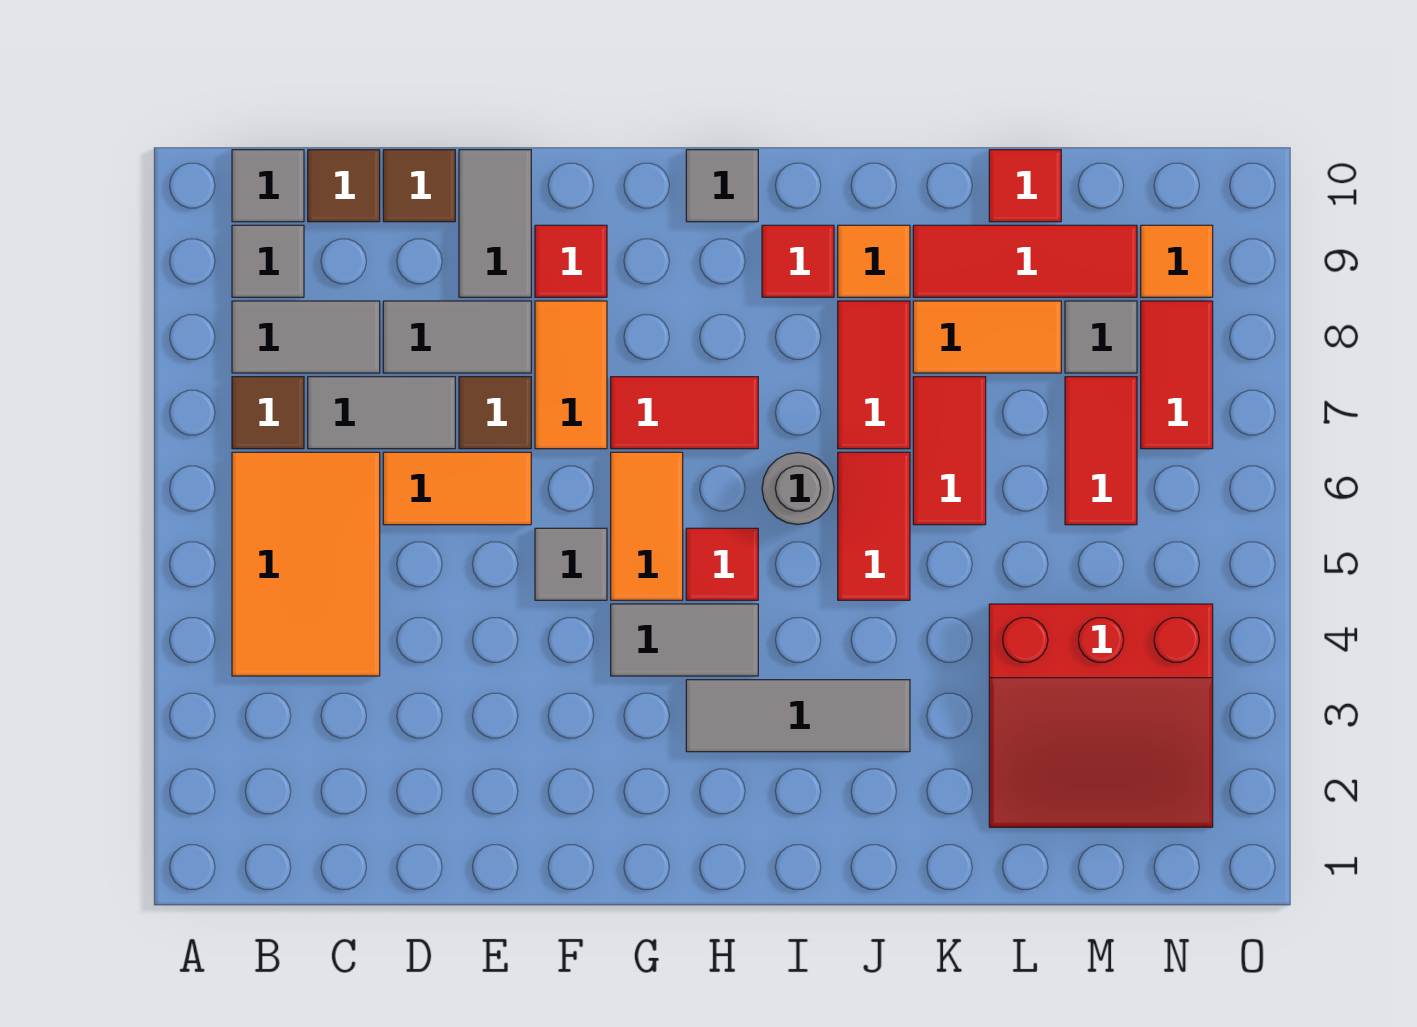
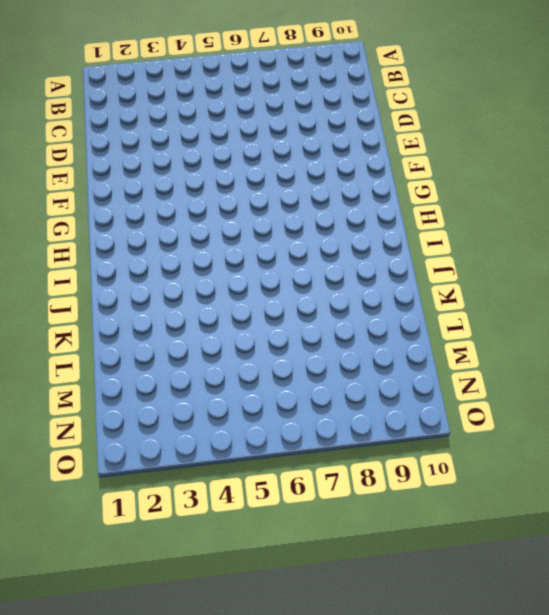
none -> orange 2x3 tile [232,452,380,676]
none -> brown 1x1 tile [232,377,304,449]
none -> grey 1x2 tile [232,301,380,373]
none -> grey 1x1 tile [232,225,304,297]

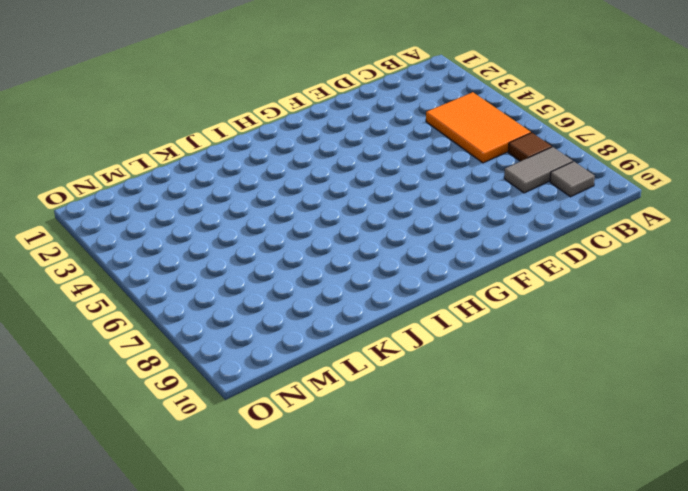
none -> grey 1x1 tile [232,150,304,222]
none -> grey 1x2 tile [308,377,455,449]
none -> brown 1x1 tile [308,150,380,222]
none -> orange 1x2 tile [383,452,531,525]

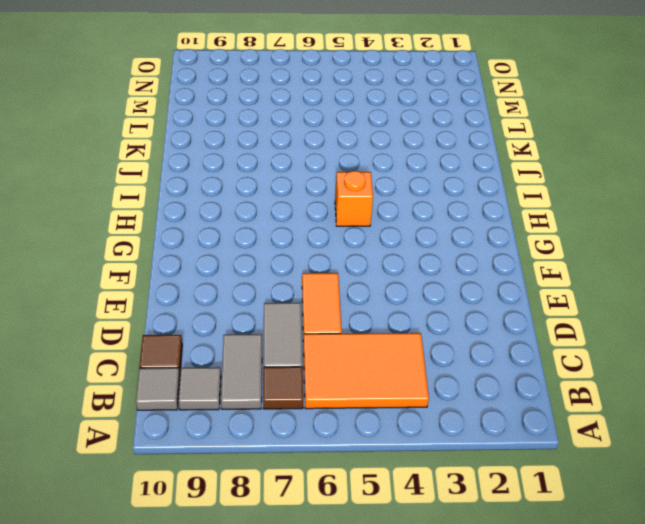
orange 1x1 brick [335,171,373,226] -> red 1x1 tile [686,528,758,600]
none -> grey 1x2 tile [383,301,531,373]
none -> brown 1x1 tile [383,150,455,222]
none -> brown 1x1 tile [459,377,531,449]
none -> grey 1x2 tile [459,150,531,297]

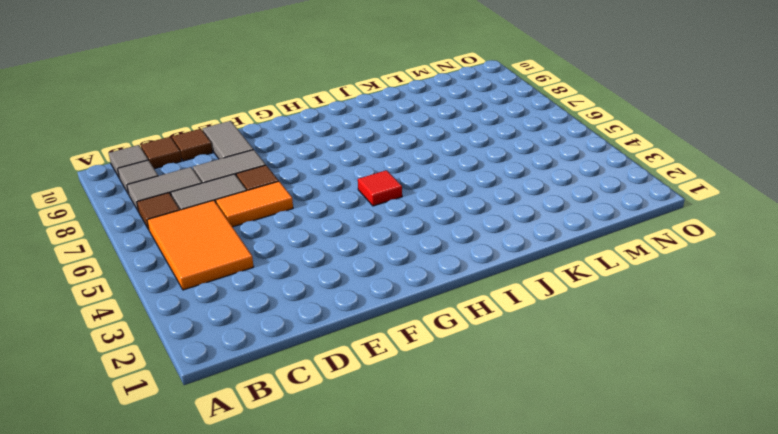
none -> grey 1x1 tile [535,528,607,600]
none -> orange 1x2 tile [535,301,607,449]
none -> red 1x1 tile [535,225,607,297]
none -> grey 1x2 tile [611,604,758,676]

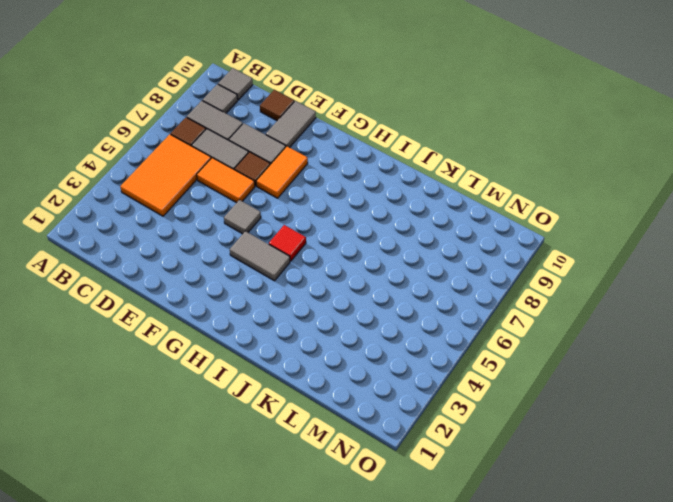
none -> brown 1x1 tile [308,150,380,222]
none -> red 1x1 tile [535,225,607,297]
none -> orange 1x2 tile [611,452,683,600]
none -> red 1x2 tile [611,377,758,449]

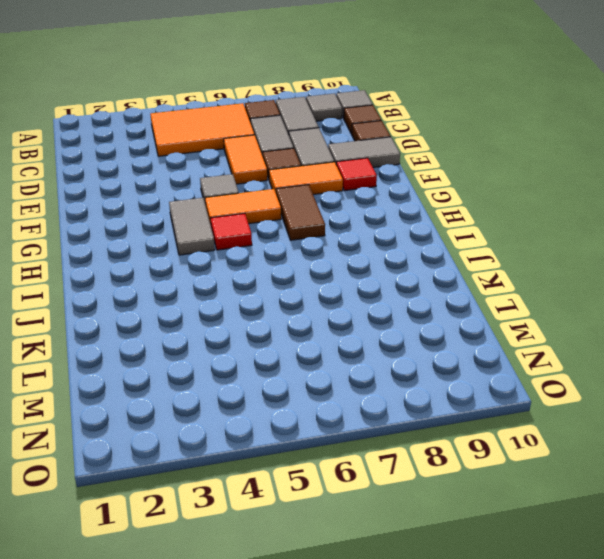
brown 1x2 tile [276,185,325,240] -> red 1x2 tile [611,377,758,449]
none -> grey 1x3 tile [686,680,910,752]
none -> grey 1x1 tile [686,150,758,222]
none -> grey 1x1 round brick [762,453,834,524]
none -> red 1x1 tile [762,225,834,297]

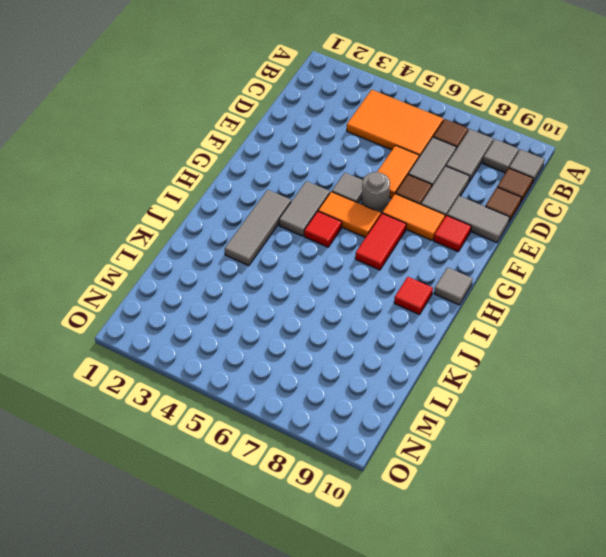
grey 1x1 round brick [362,172,390,214] -> grey 1x1 round brick moved to [762,453,834,524]
none -> red 1x2 tile [838,452,910,600]
none -> red 1x2 tile [838,301,910,449]
none -> orange 1x1 tile [838,225,910,297]
none -> red 1x2 tile [913,377,986,525]

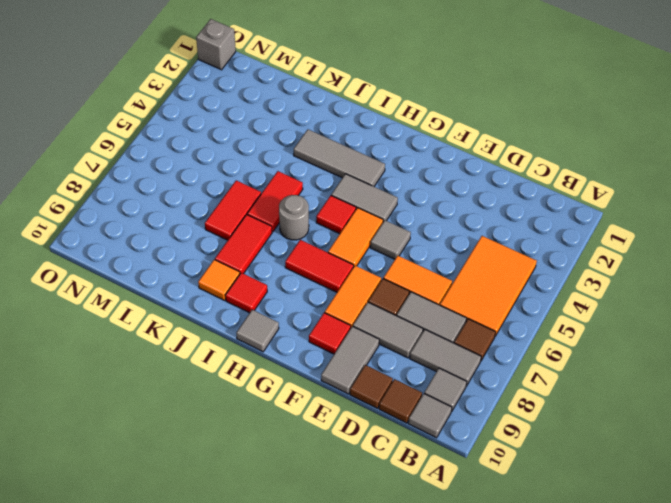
grey 1x1 brick [196,19,236,70] -> none
none -> orange 1x2 tile [913,301,1061,373]
none -> red 1x3 tile [913,225,1137,297]
none -> red 3x3 slope [989,604,1213,827]
none -> red 1x1 tile [989,150,1061,222]

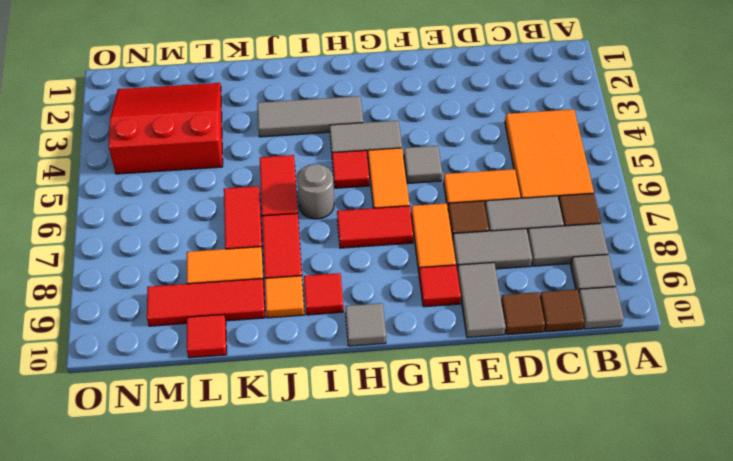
none -> red 1x2 tile [1065,377,1137,525]
none -> grey 1x1 tile [1065,301,1137,373]
none -> red 1x2 tile [1141,301,1213,449]
none -> orange 1x1 tile [1141,225,1213,297]

